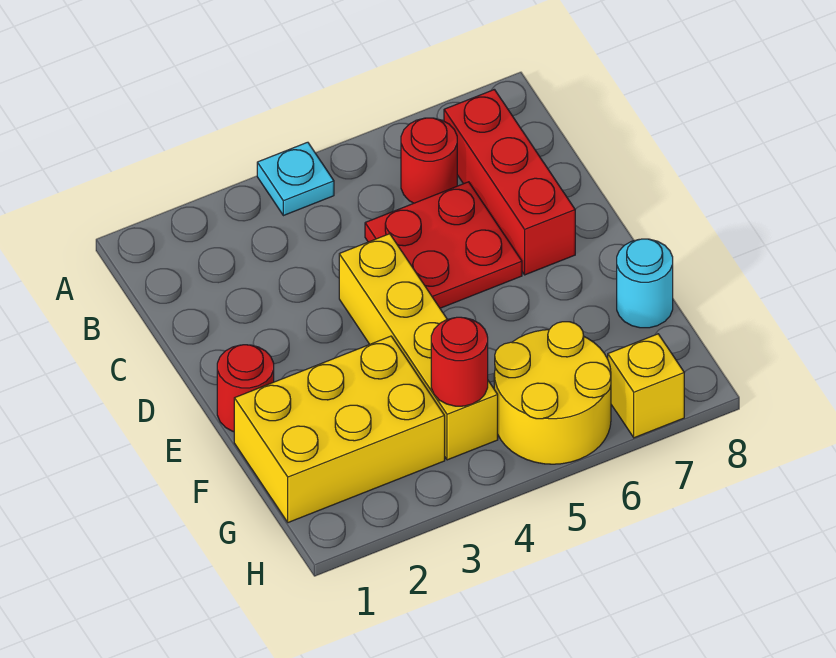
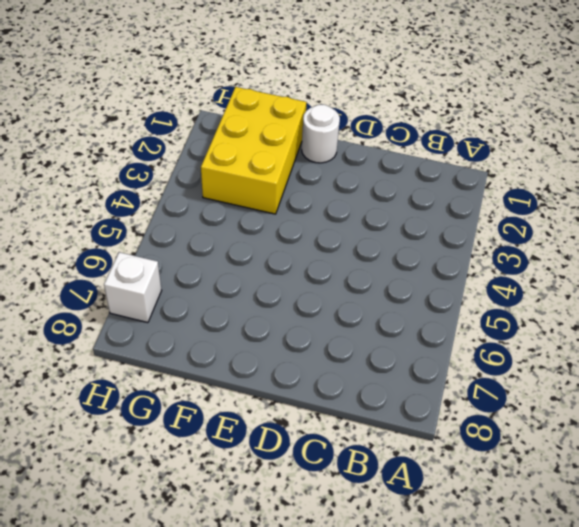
white 1x1 round brick [302,105,340,163] -> red 1x1 round brick [217,345,274,432]
white 1x1 brick [104,252,162,323] -> yellow 1x1 brick [608,334,684,438]
none -> cyan 1x1 plate [257,142,334,216]
none -> red 1x1 round brick [401,118,457,203]

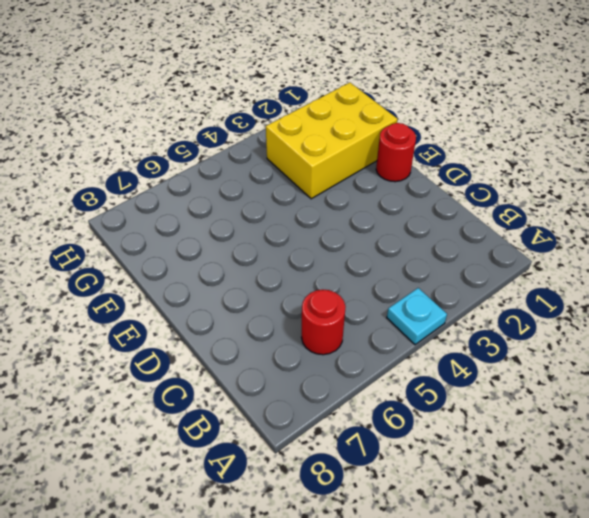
none -> red 1x3 brick [444,90,575,275]
none -> red 2x2 plate [365,182,522,308]

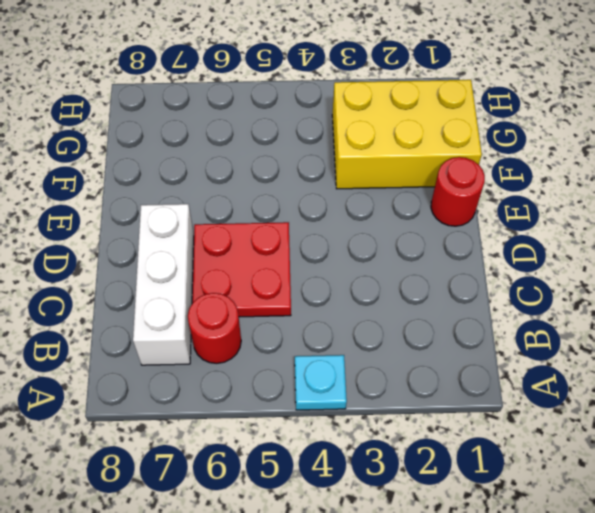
white 1x3 brick [133,204,194,365] -> red 1x3 brick [444,90,575,275]
none -> yellow 1x4 brick [339,234,498,460]
none -> cyan 1x1 round brick [617,239,673,328]

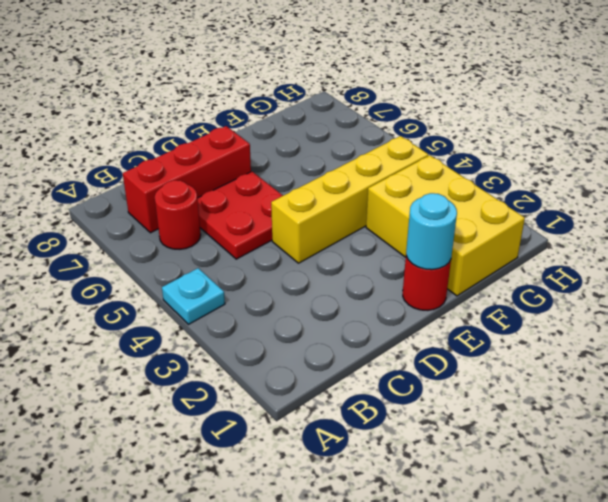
cyan 1x1 round brick [406,193,457,270] -> cyan 1x1 round brick moved to [617,239,673,328]
none -> yellow 2x2 round brick [494,322,611,464]
none -> yellow 1x1 brick [608,334,684,438]

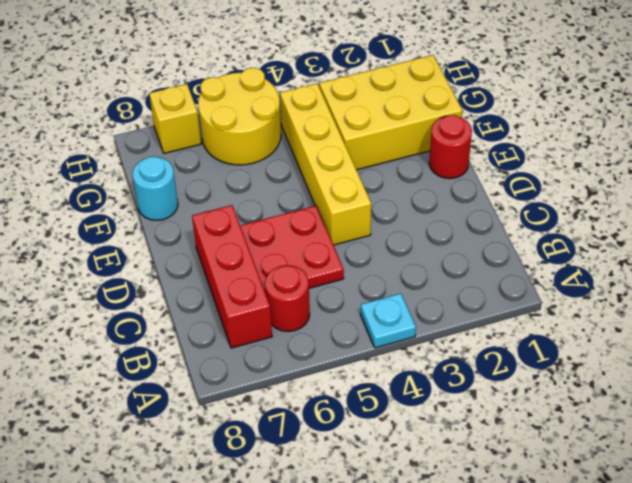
none -> red 1x1 round brick [431,317,488,406]

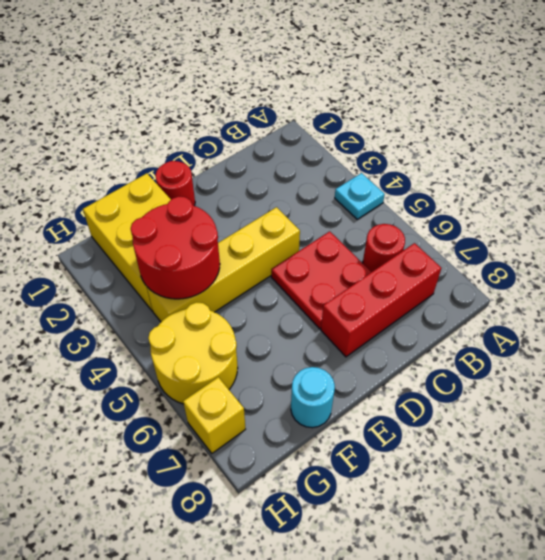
red 2x2 round brick [131,197,220,299] -> red 1x1 round brick [431,317,488,406]

